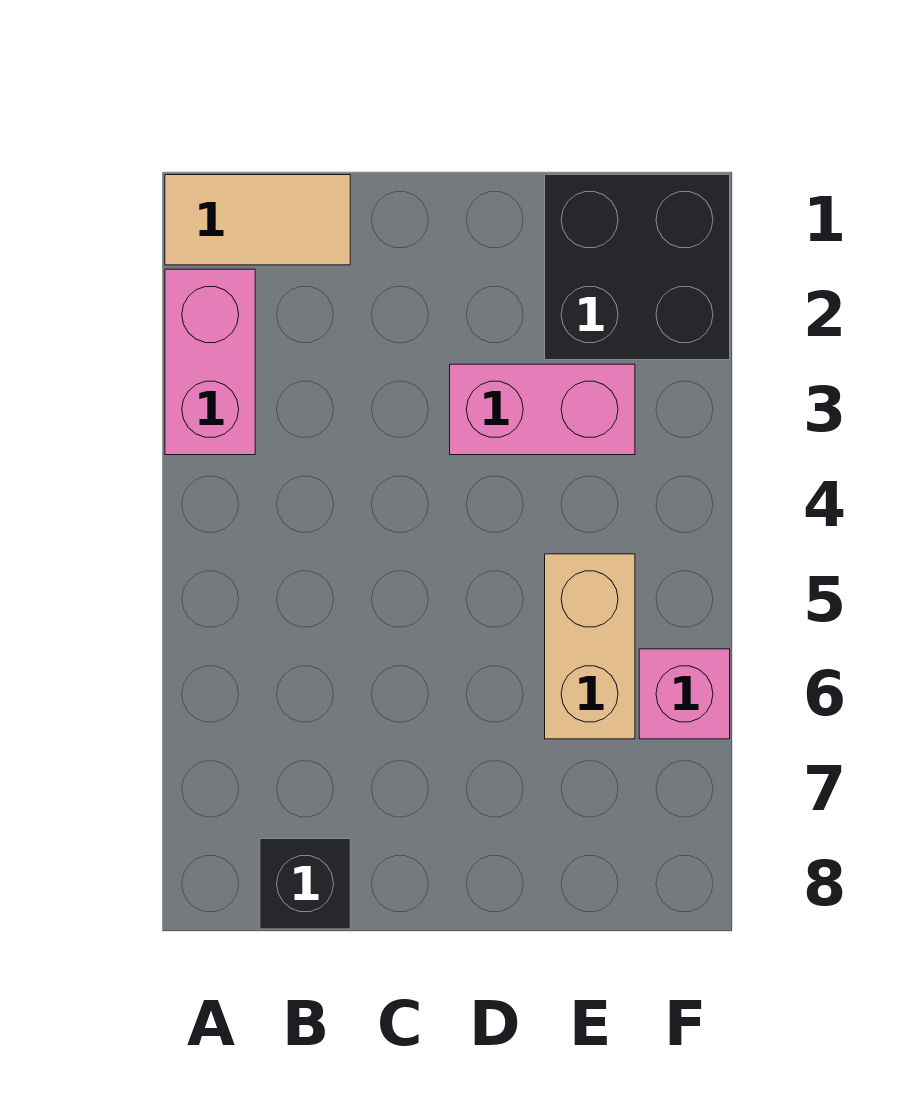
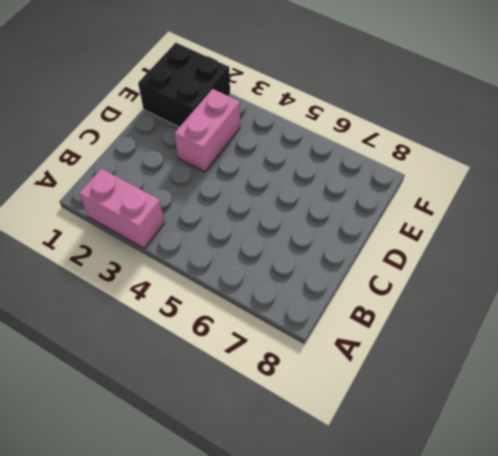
none -> tan 1x2 tile [165,175,350,265]
none -> black 1x1 brick [260,839,350,929]

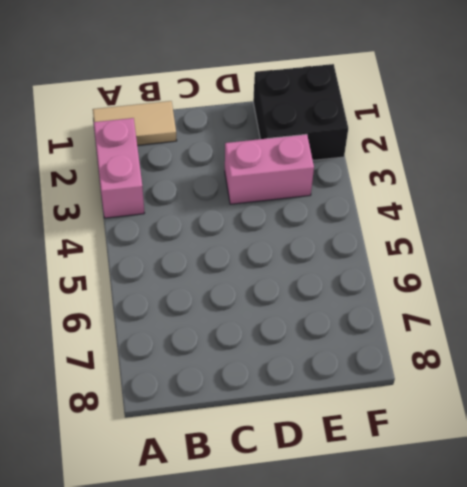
none -> black 1x1 brick [260,839,350,929]
none -> tan 1x2 brick [545,554,635,739]

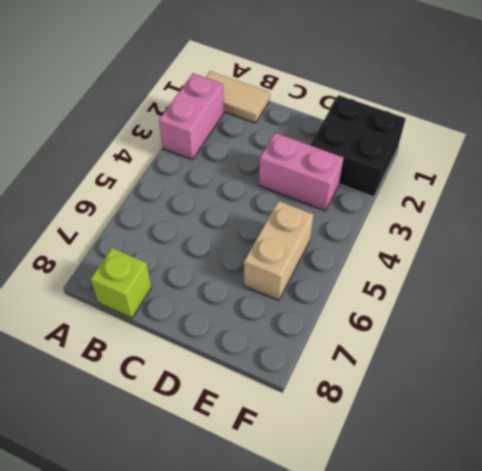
lime 1x1 brick [91,248,151,318] -> black 1x1 brick [260,839,350,929]
none -> pink 1x1 brick [639,649,730,739]

